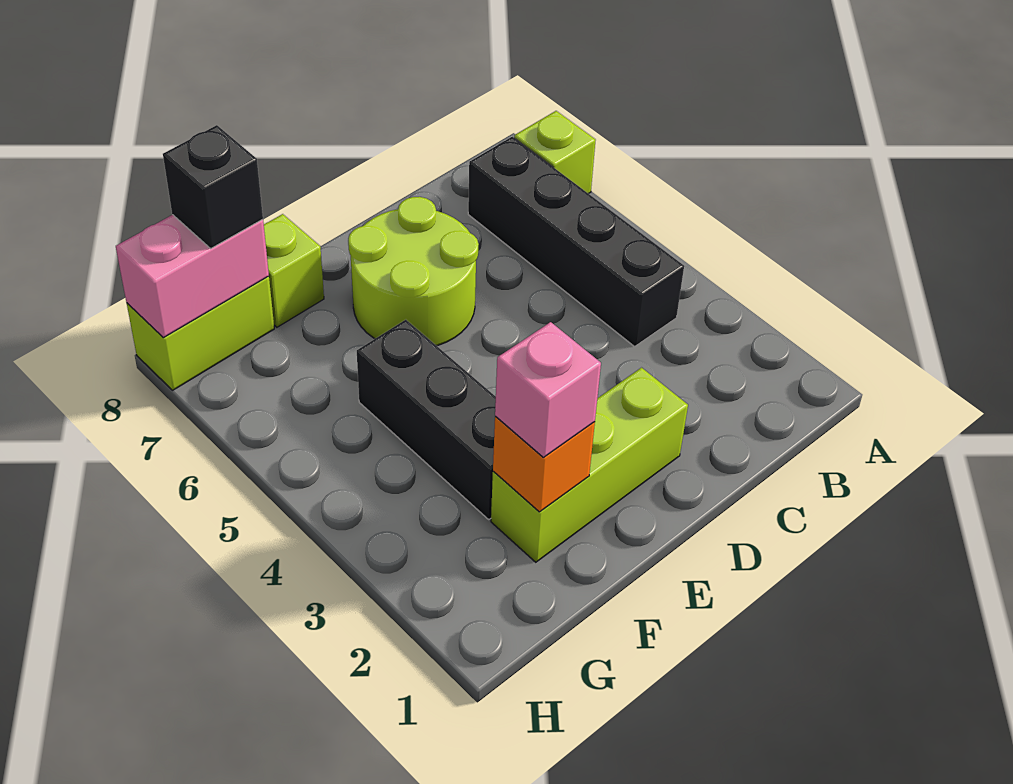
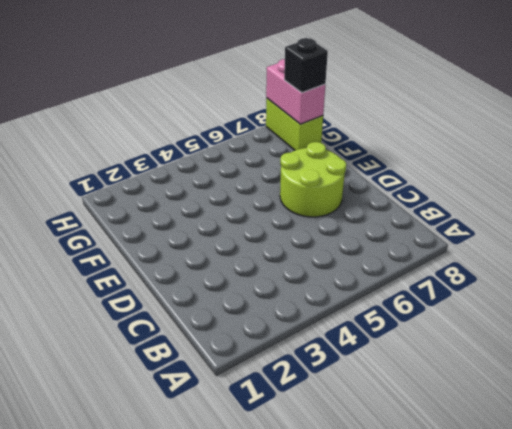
none -> lime 1x1 brick [514,111,596,194]
none -> black 1x4 brick [468,137,684,346]

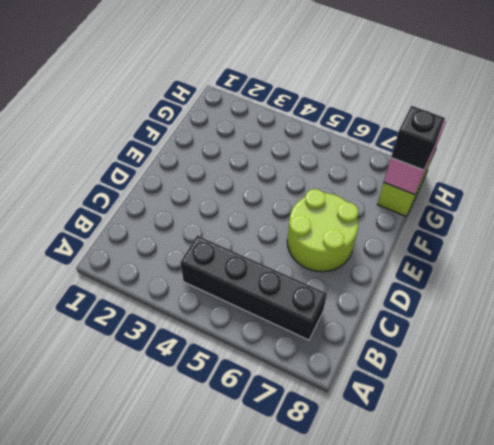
none -> lime 1x1 brick [514,111,596,194]
none -> lime 1x3 brick [491,368,688,562]

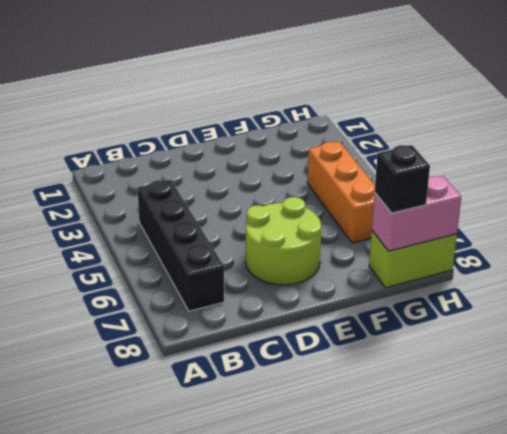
orange 1x3 brick [307,142,375,243] -> none
none -> lime 1x1 brick [514,111,596,194]
none -> lime 1x3 brick [491,368,688,562]

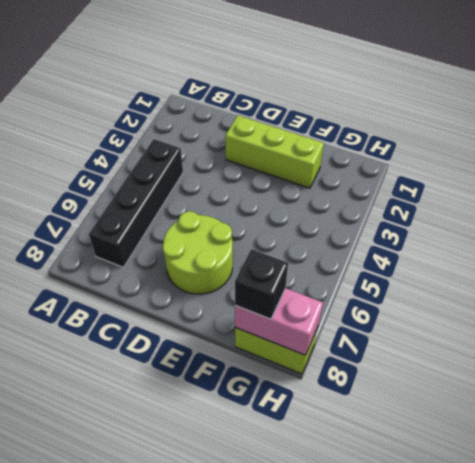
none -> lime 1x1 brick [514,111,596,194]
none -> black 1x3 brick [357,320,496,519]

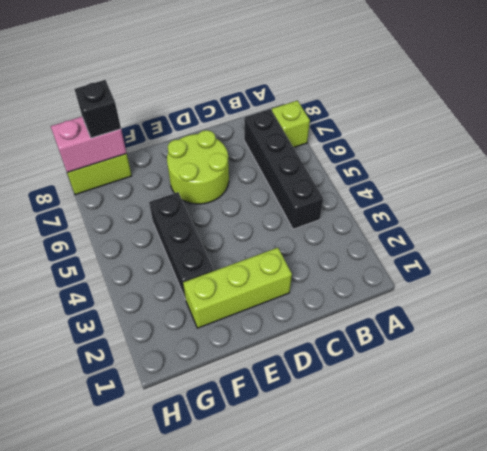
none -> lime 1x1 brick [264,214,324,327]
none -> orange 1x1 brick [493,416,595,512]

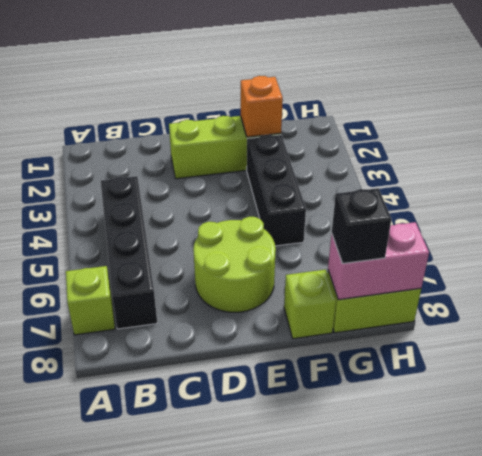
none -> pink 1x1 brick [495,322,601,457]

